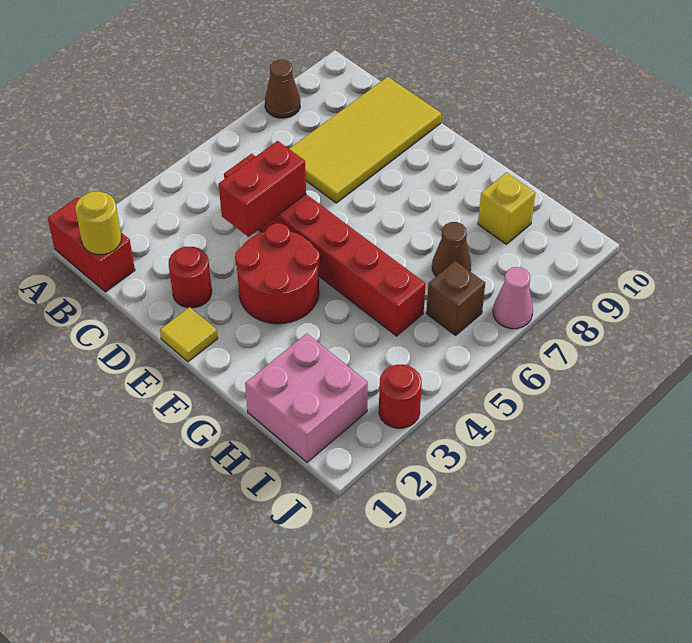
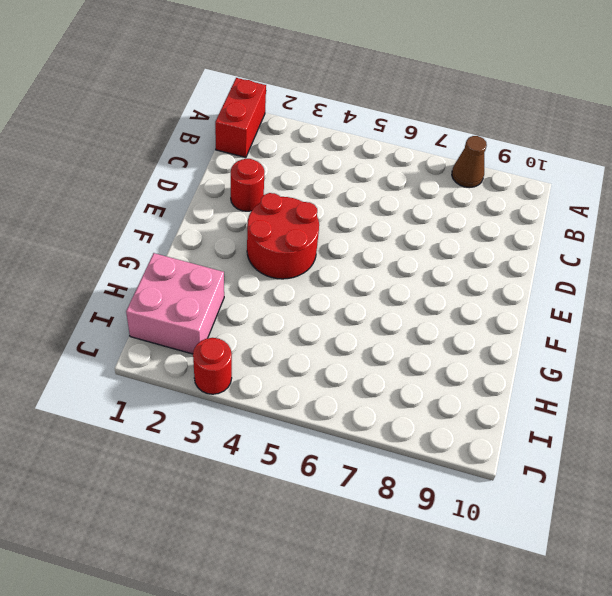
none -> red 1x6 brick [224,154,425,336]
none -> yellow 2x4 tile [289,77,441,203]
none -> yellow 1x1 tile [160,307,218,362]

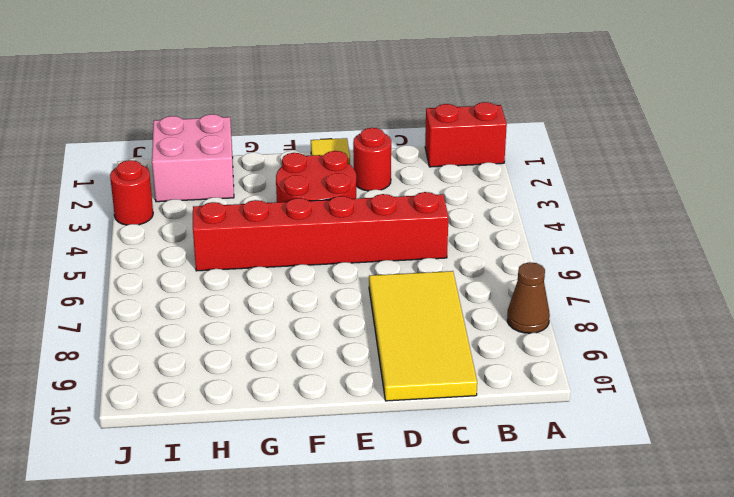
none -> brown 1x1 cone [432,222,471,276]
none -> yellow 1x1 brick [478,173,535,244]
none -> brown 1x1 brick [426,261,485,335]

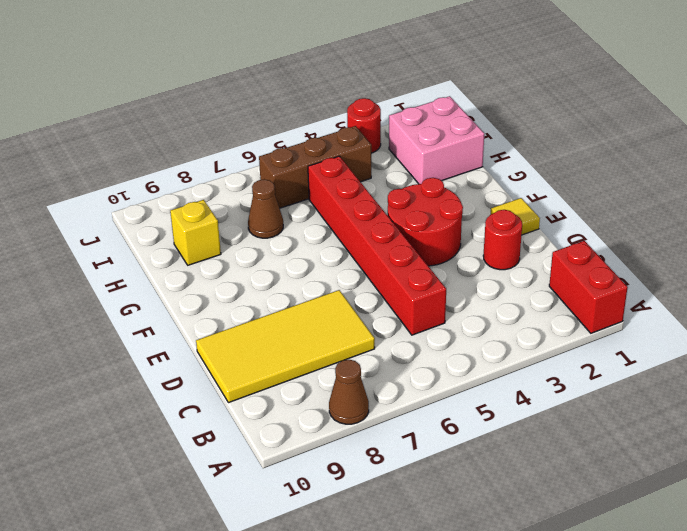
brown 1x3 brick [259,126,371,208] -> brown 1x1 brick [426,261,485,335]
none -> pink 1x1 cone [493,267,533,329]
none -> yellow 1x1 round brick [75,191,121,254]
none -> red 1x2 brick [219,141,306,237]

